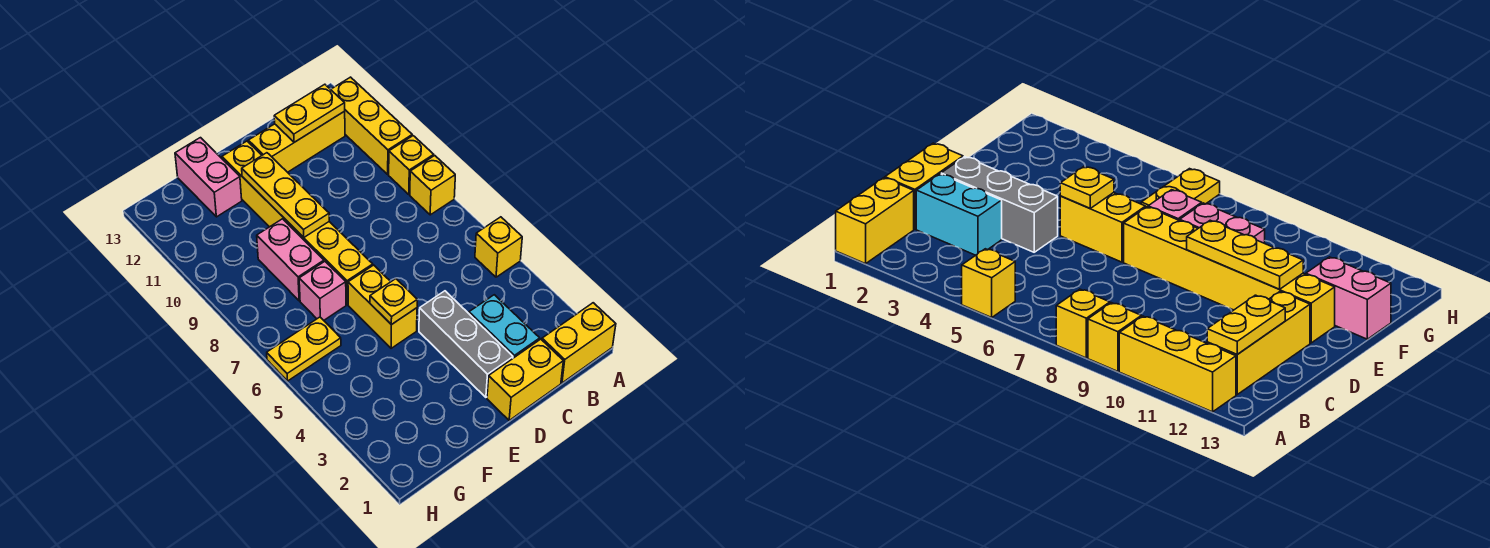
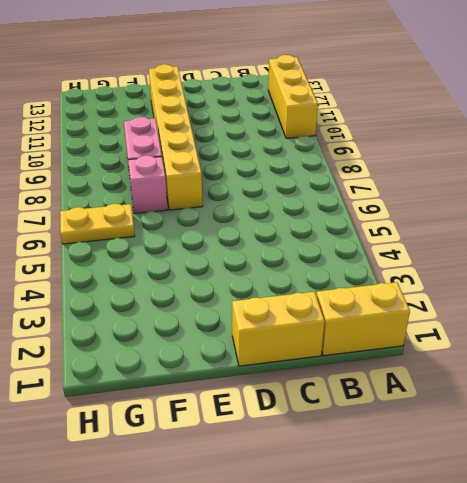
none -> yellow 1x1 brick [475,217,522,277]
none -> yellow 1x1 brick [410,156,455,215]
none -> yellow 1x1 brick [389,136,434,195]

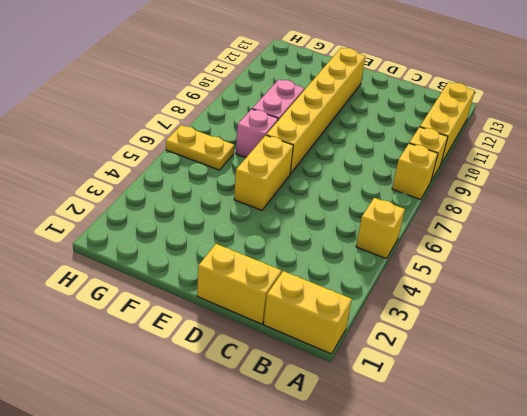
none -> yellow 1x3 brick [248,111,345,172]
none -> cyan 1x2 brick [469,295,540,358]
none -> grey 1x3 brick [419,291,513,397]

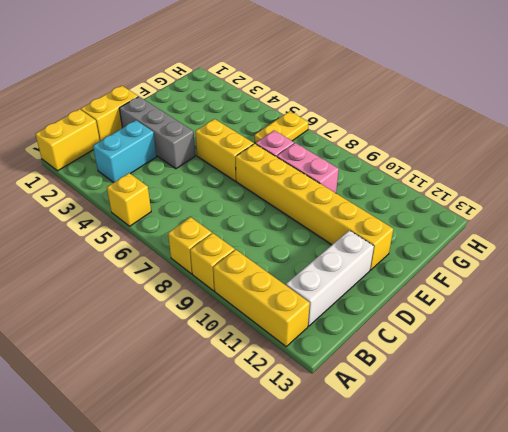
cyan 1x2 brick [93,120,156,183] -> cyan 1x2 brick turned to [469,295,540,358]
white 1x3 brick [286,230,374,326] -> yellow 1x3 brick [248,111,345,172]
none -> pink 1x2 brick [175,138,242,217]
none -> yellow 1x2 plate [274,84,345,142]
none -> yellow 1x1 plate [370,279,417,325]

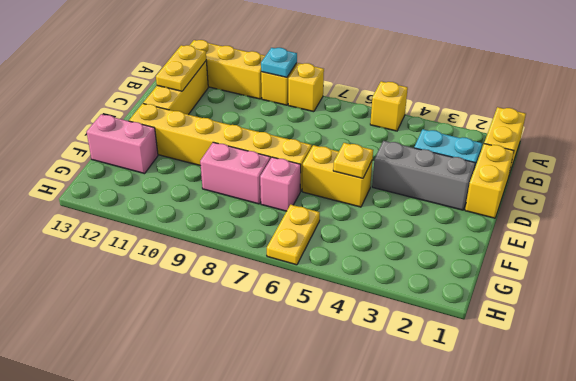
cyan 1x1 plate [261,48,297,77] -> none
none -> yellow 1x3 plate [242,153,329,237]

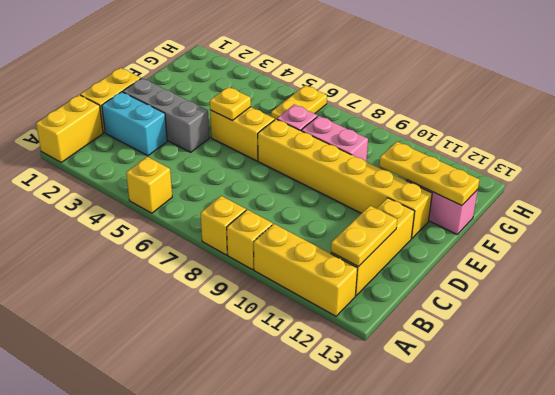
yellow 1x3 plate [379,142,479,206] -> yellow 1x3 plate moved to [242,153,329,237]

